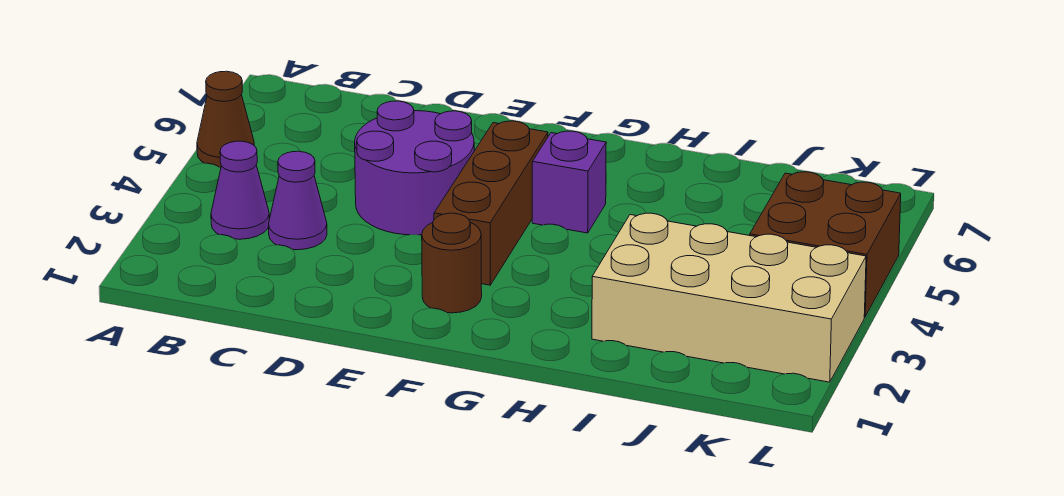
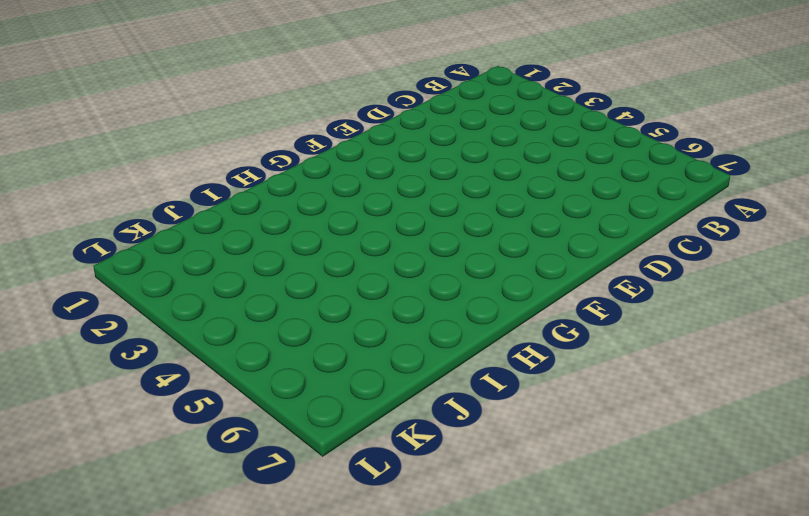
none -> brown 1x1 cone [197,71,254,168]
none -> purple 1x1 cone [211,141,269,239]

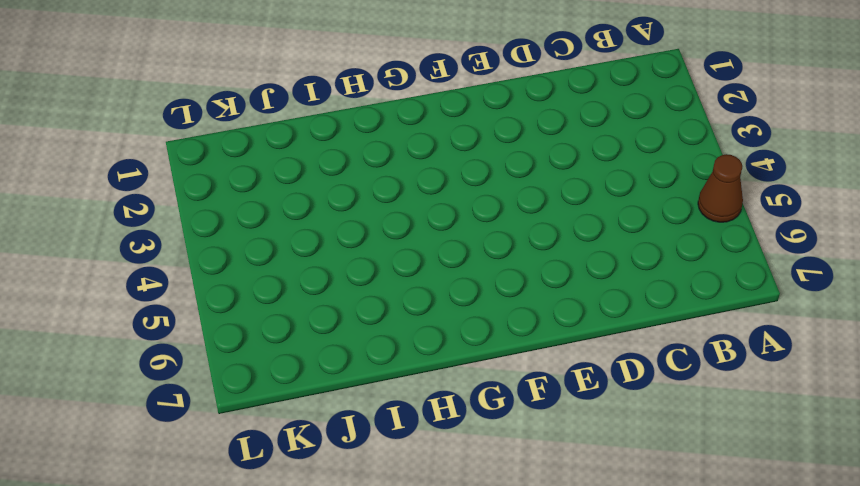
none -> purple 1x1 cone [211,141,269,239]
none -> purple 1x1 cone [269,151,327,250]

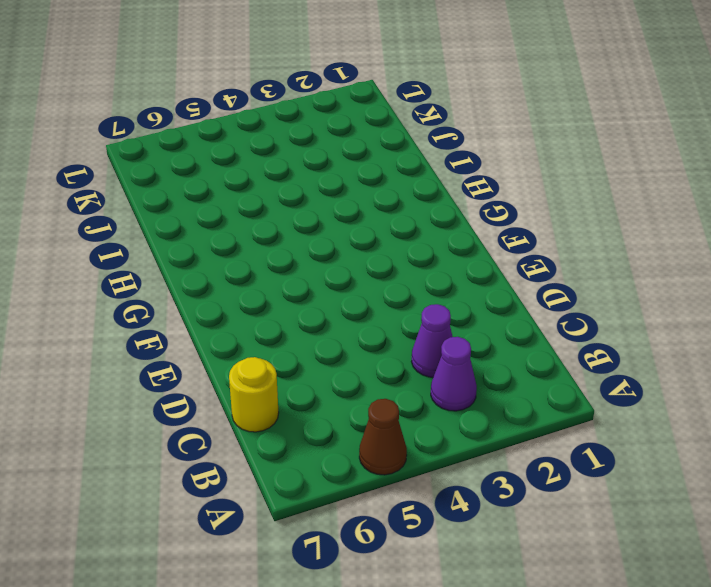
yellow 1x1 round brick [229,357,279,432] -> none
none -> purple 2x2 round brick [355,101,474,235]
none -> brown 1x1 round brick [422,213,482,313]

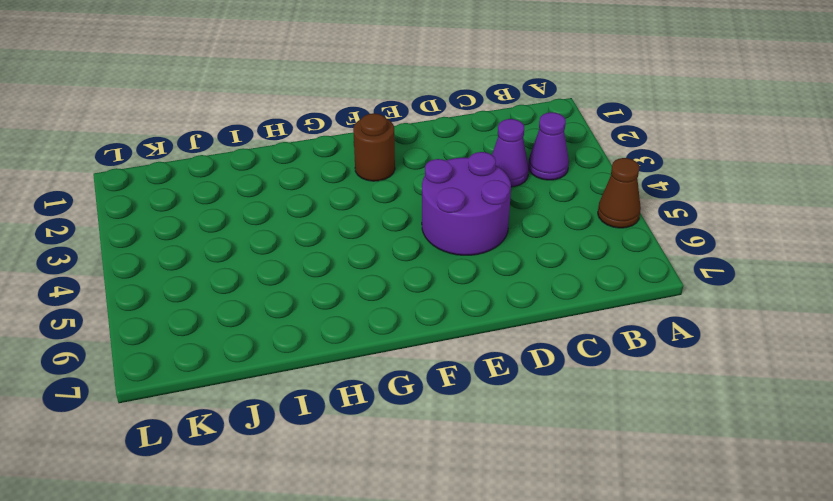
none -> brown 1x3 brick [434,121,548,285]
none -> purple 1x1 brick [532,131,606,233]

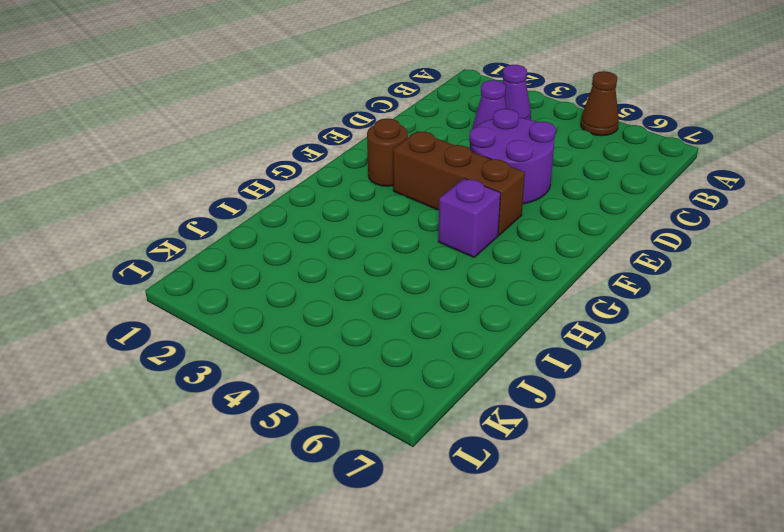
none -> tan 2x4 brick [592,213,866,382]
none -> brown 2x2 brick [750,172,901,317]

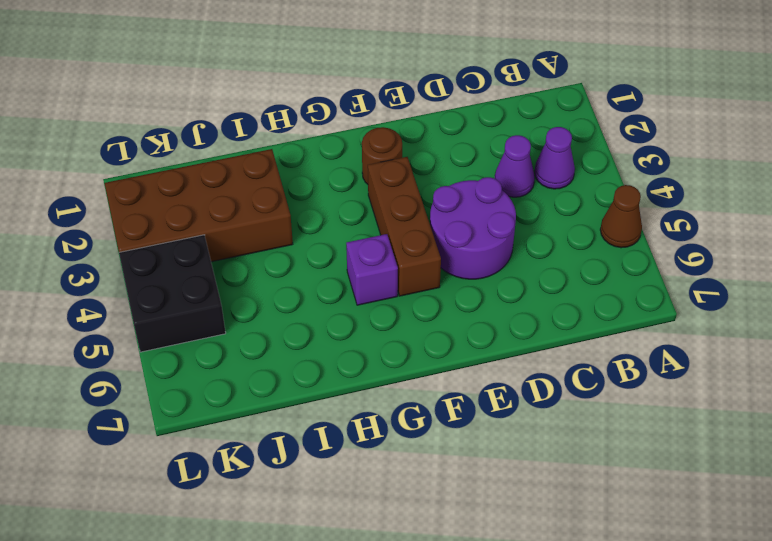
brown 2x4 brick [105,149,293,262] -> tan 2x4 brick [592,213,866,382]
black 2x2 brick [119,235,226,352] -> brown 2x2 brick [750,172,901,317]

